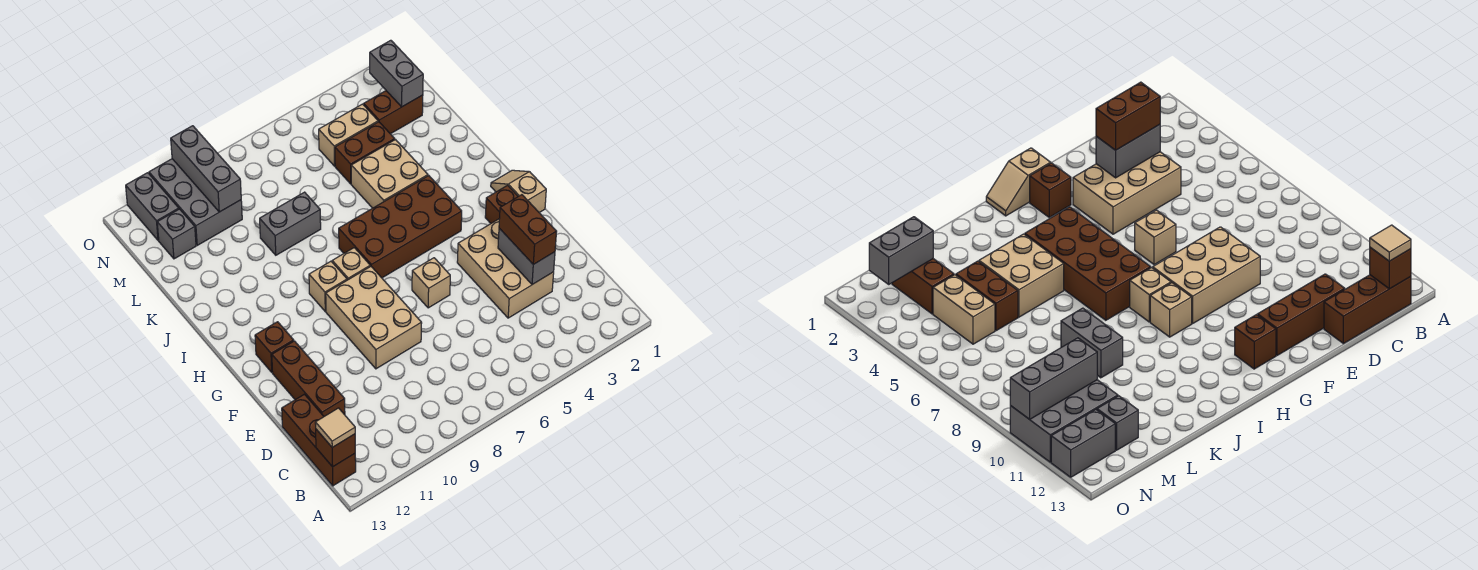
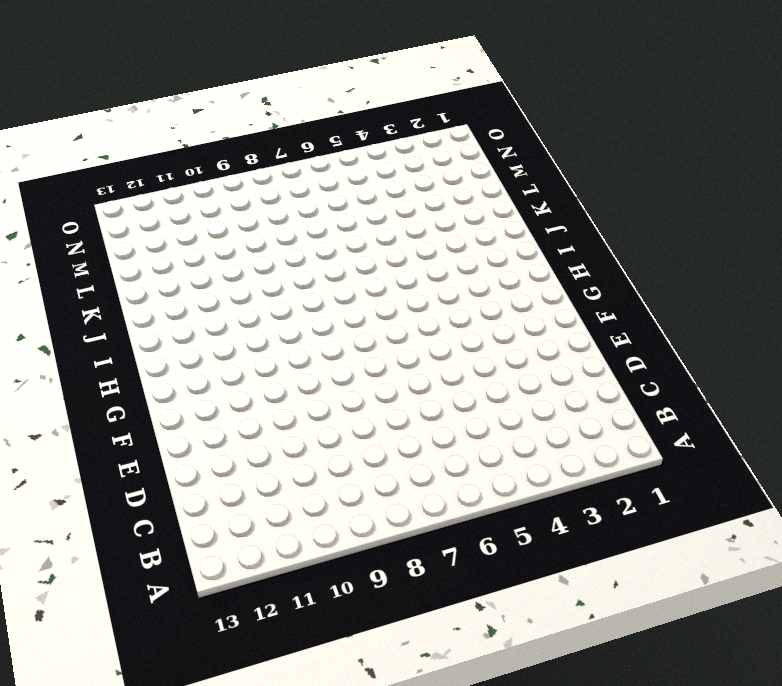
none -> brown 1x3 brick [282,394,356,486]
none -> tan 2x3 brick [457,219,554,318]
none -> brown 1x3 brick [272,341,345,416]

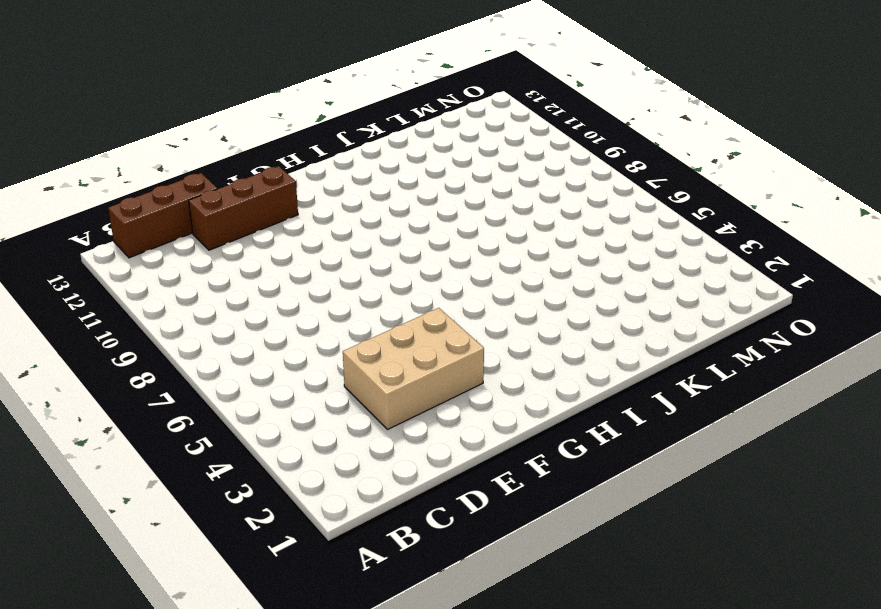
none -> tan 2x3 brick [326,266,422,369]
none -> tan 1x1 brick [412,258,450,308]
none -> tan 1x2 slope [491,170,546,213]

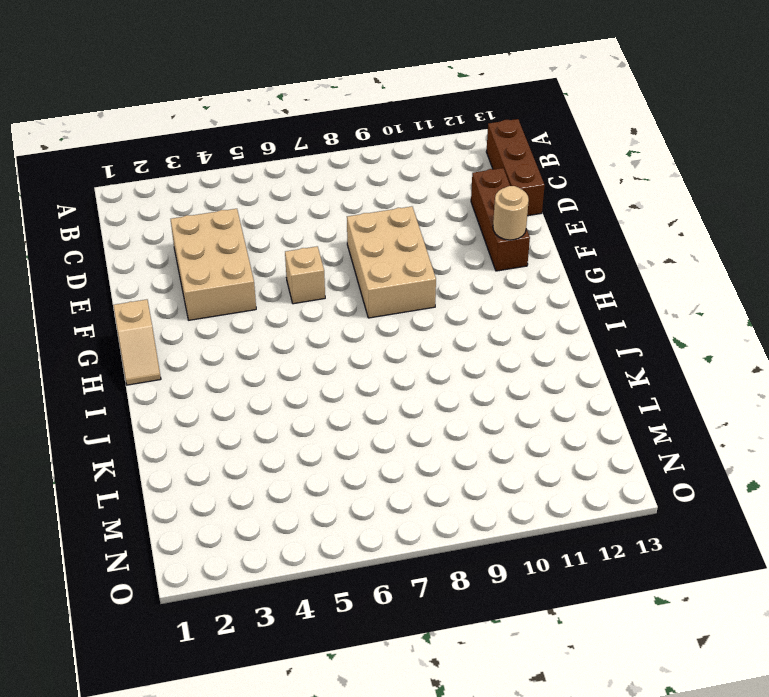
tan 1x1 round brick [493,186,529,240] -> none
none -> brown 1x1 brick [485,185,518,223]
none -> brown 1x1 brick [255,322,294,372]
none -> brown 2x4 brick [339,176,462,278]

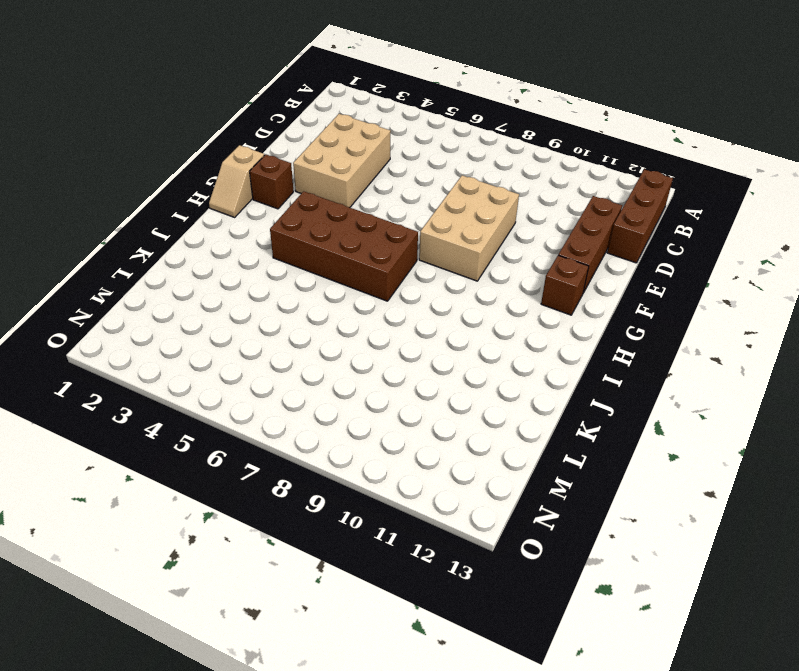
none -> tan 1x1 brick [412,258,450,308]
none -> tan 1x1 brick [332,248,370,280]
none -> tan 1x1 brick [309,261,347,311]

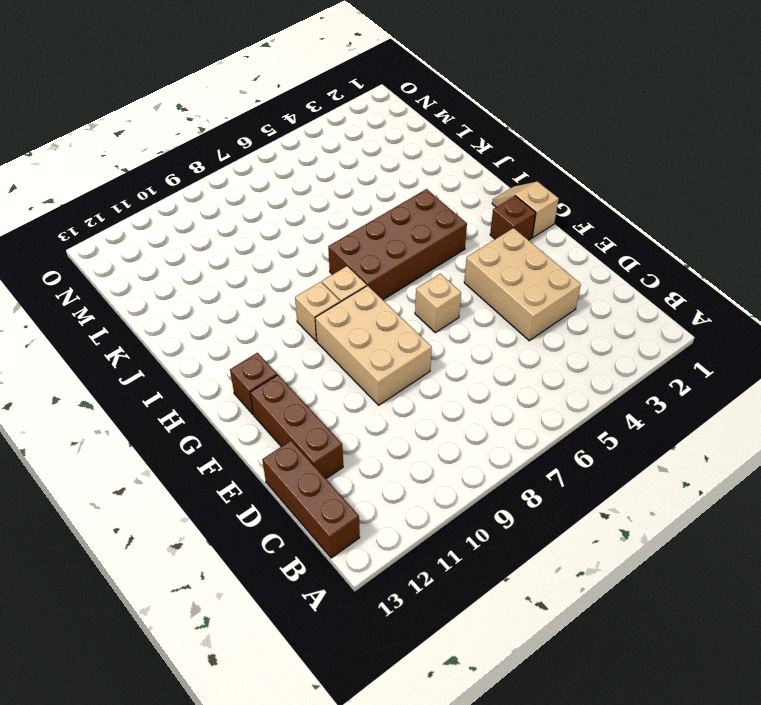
none -> tan 2x2 brick [351,140,428,208]
none -> grey 1x2 brick [260,192,321,255]
none -> brown 1x2 brick [335,122,395,184]

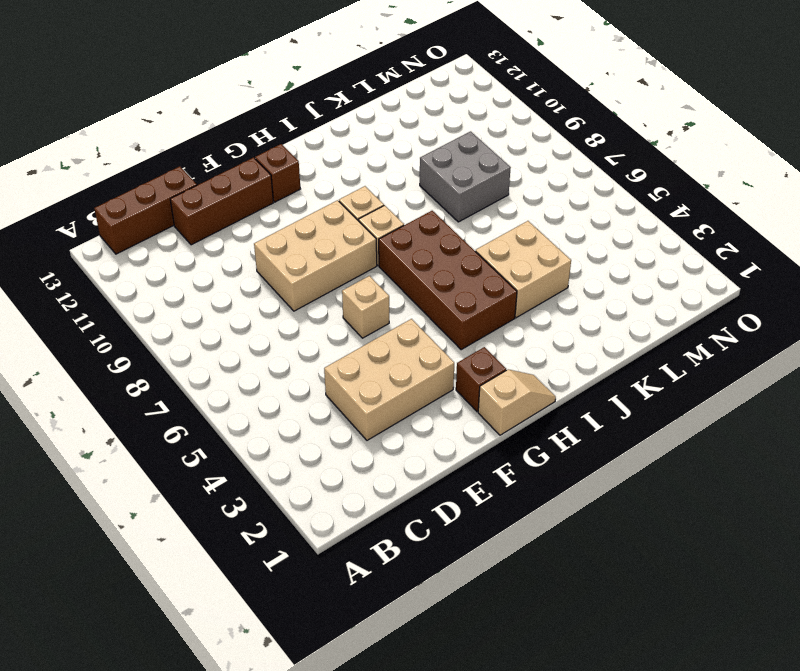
grey 2x2 brick [420,131,511,222] -> grey 1x2 brick [260,192,321,255]
none -> brown 1x2 brick [335,122,395,184]
none -> brown 1x2 brick [364,91,423,134]
none -> tan 1x2 brick [319,104,378,166]

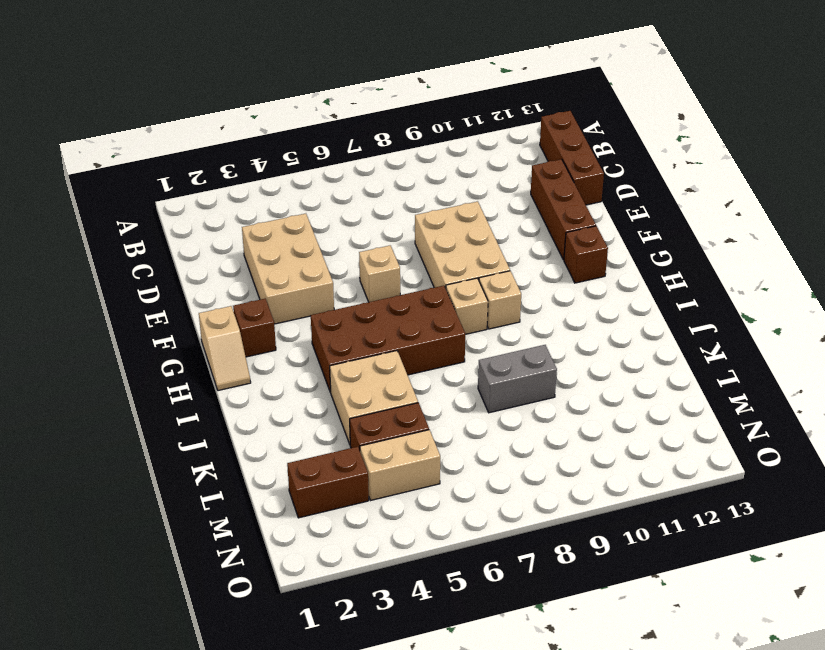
none -> grey 2x3 brick [149,159,242,245]
none -> grey 1x1 brick [157,209,196,259]
none -> grey 1x2 brick [126,173,179,240]

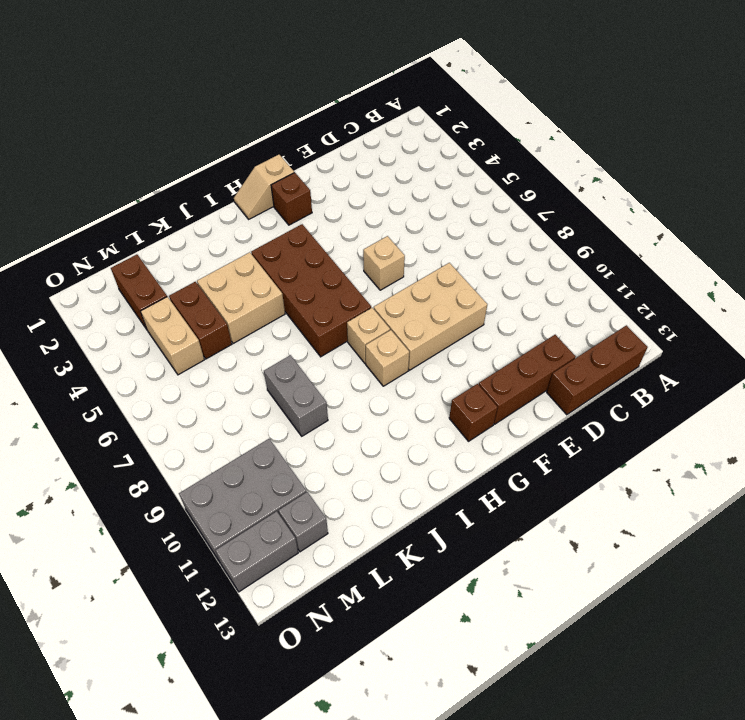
none -> tan 2x3 brick [457,219,554,318]
none -> brown 1x1 brick [316,429,355,467]
none -> grey 1x2 brick [498,228,555,285]

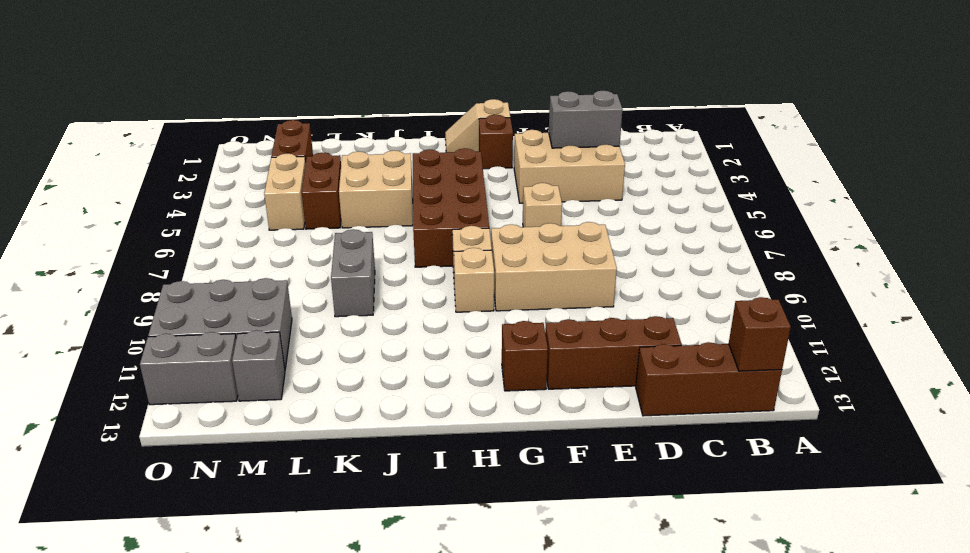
none -> grey 1x2 brick [370,40,423,107]
none -> grey 1x3 brick [171,126,241,212]
none -> tan 1x1 tile [315,408,355,447]

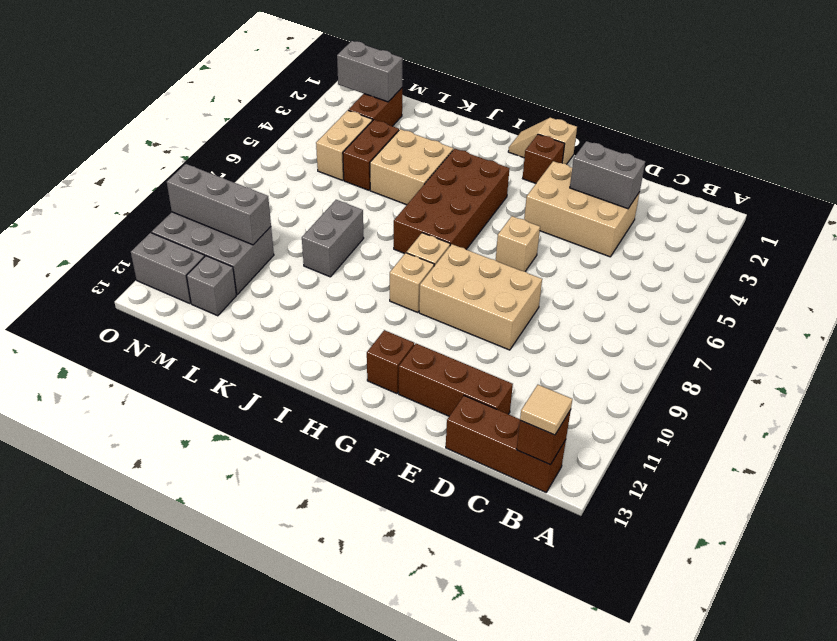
none -> brown 1x2 brick [499,195,557,265]

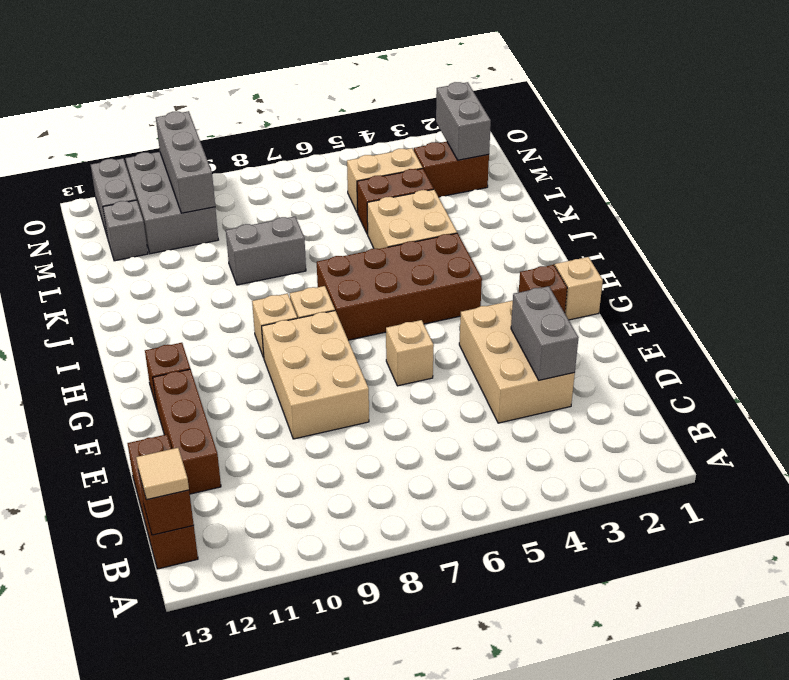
none -> brown 1x2 brick [499,195,557,265]

